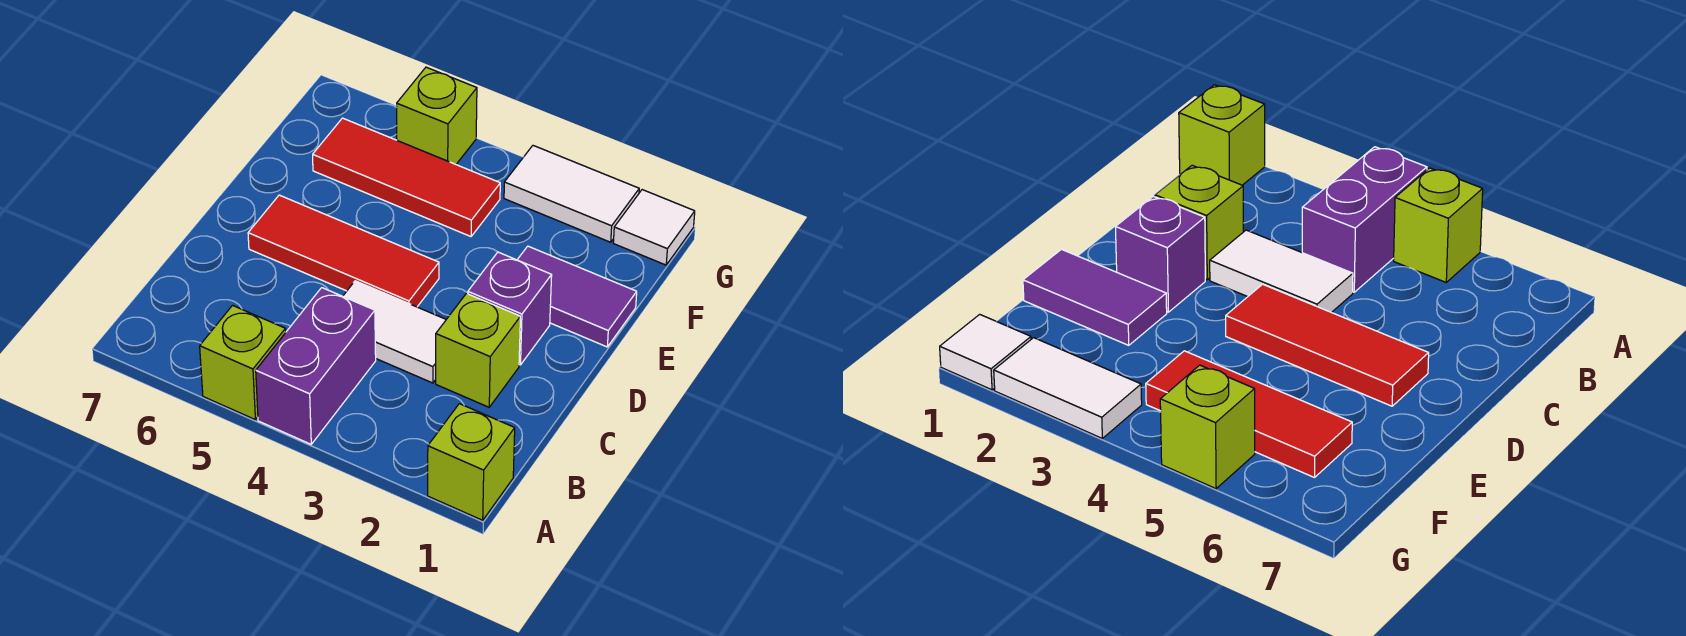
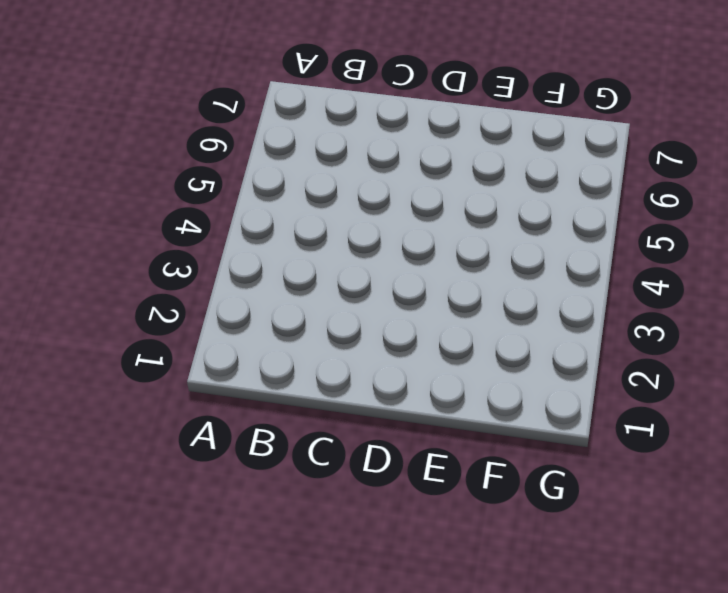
none -> lime 1x1 brick [428,404,515,520]
none -> purple 1x2 brick [256,288,376,444]
none -> lime 1x1 brick [200,306,286,419]

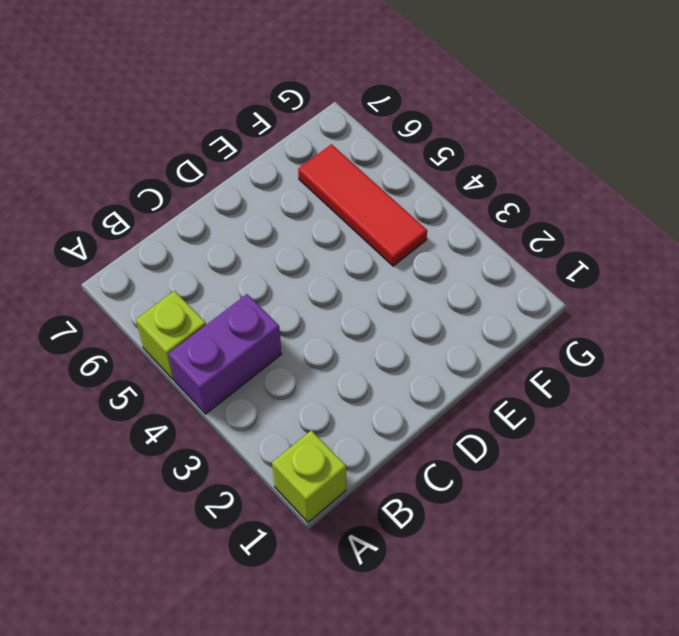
none -> lime 1x1 brick [436,294,520,407]
none -> white 1x2 tile [343,281,446,383]
none -> purple 1x1 brick [468,252,552,365]

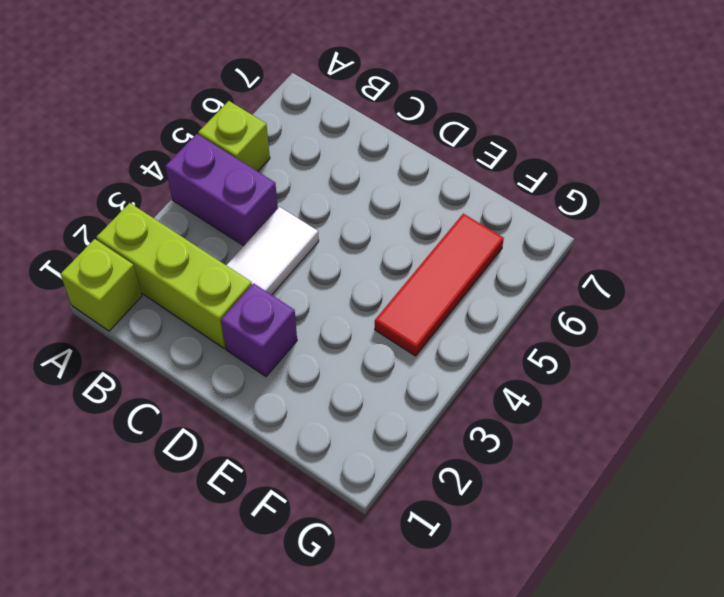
lime 1x3 brick [96,203,252,348] -> lime 1x1 brick [436,294,520,407]
none -> red 1x3 tile [248,195,439,307]
none -> purple 1x2 tile [517,246,637,347]
none -> white 1x1 tile [613,190,695,265]

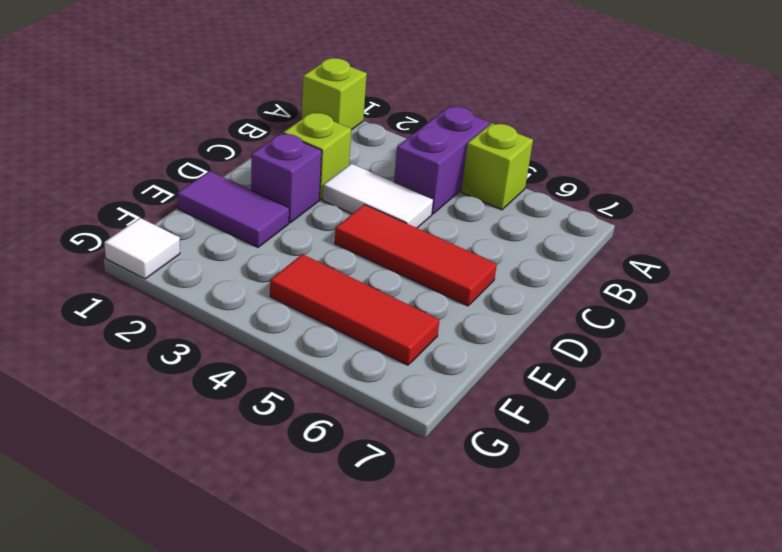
none -> white 1x2 tile [504,146,639,242]
none -> lime 1x1 brick [397,67,477,164]

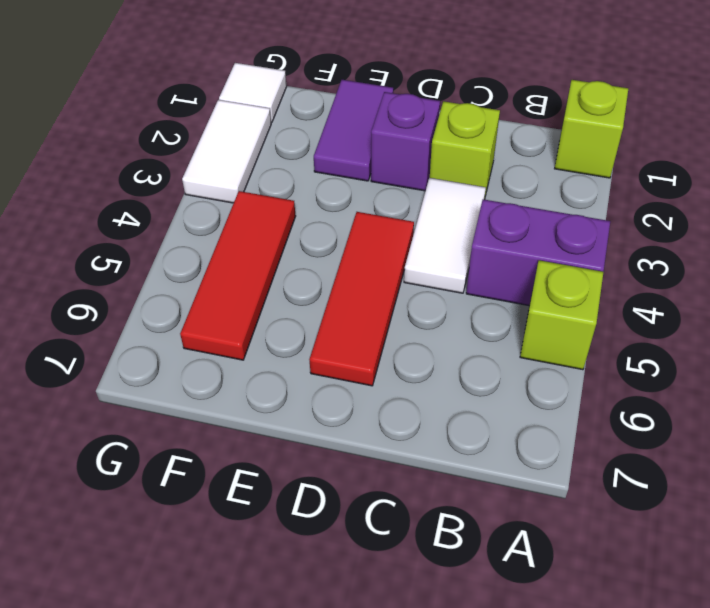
none -> lime 1x1 brick [397,67,477,164]

